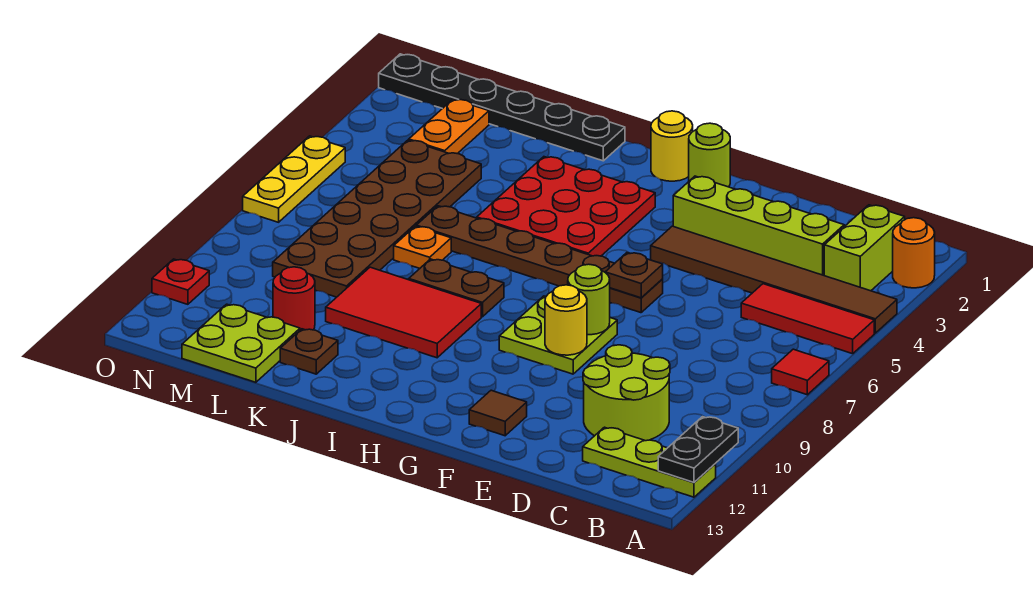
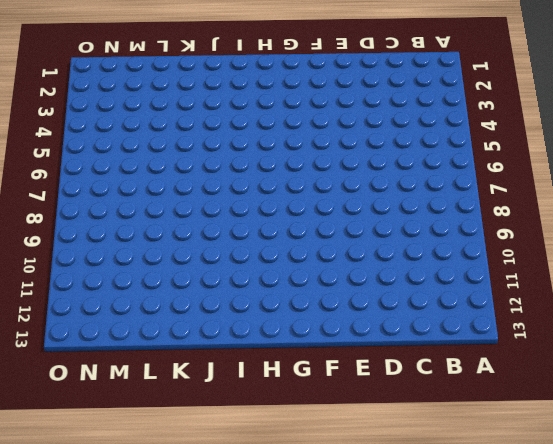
none -> orange 1x1 round brick [893,218,935,288]
none -> brown 1x6 tile [651,226,897,333]
none -> red 1x3 tile [741,284,874,354]

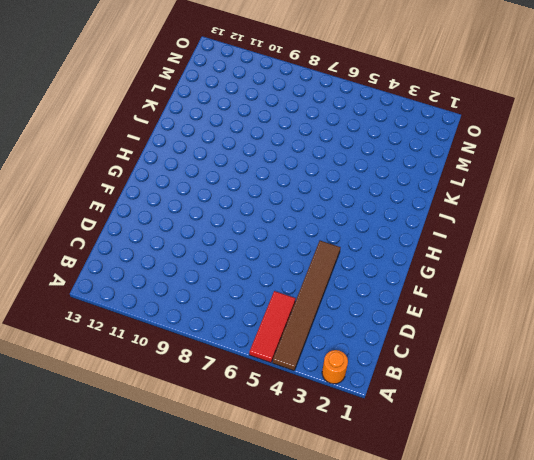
none -> red 1x1 tile [772,349,829,395]
none -> lime 1x3 plate [583,427,716,497]
none -> lime 1x2 brick [824,205,905,291]

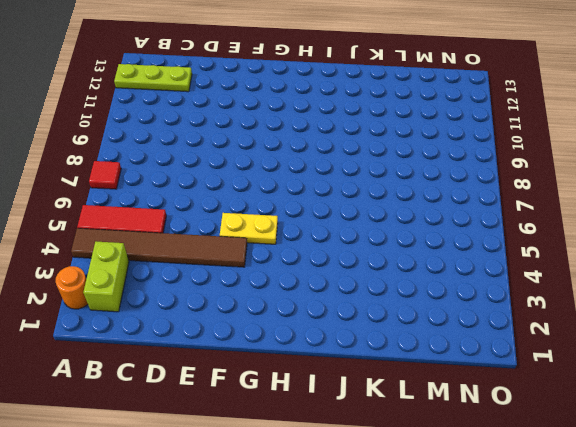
yellow 1x2 plate [220,213,278,244] -> none
none -> lime 1x4 brick [673,176,844,275]
none -> lime 2x2 round brick [583,345,670,441]
none -> brown 1x6 plate [416,206,663,313]

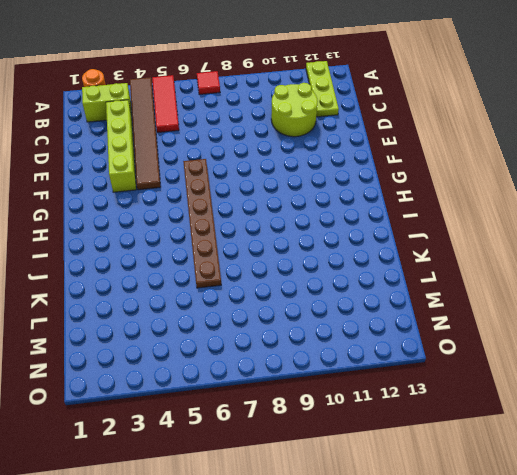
none -> lime 2x2 plate [499,296,617,374]
none -> brown 1x1 tile [469,390,527,436]
none -> lime 1x1 round brick [689,123,730,187]

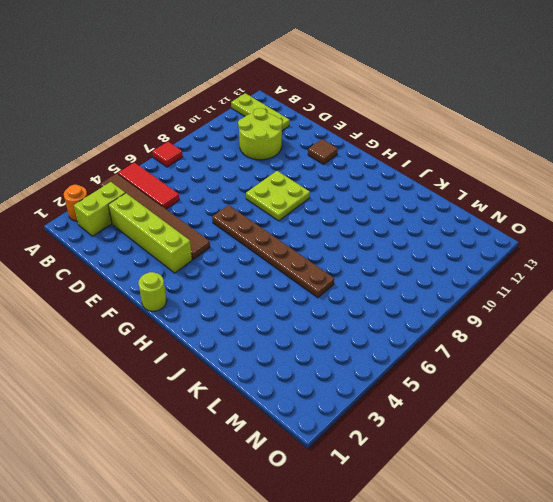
none -> yellow 1x1 round brick [651,111,693,181]
none -> red 3x3 plate [477,157,655,256]
none -> brown 1x2 plate [409,259,504,317]

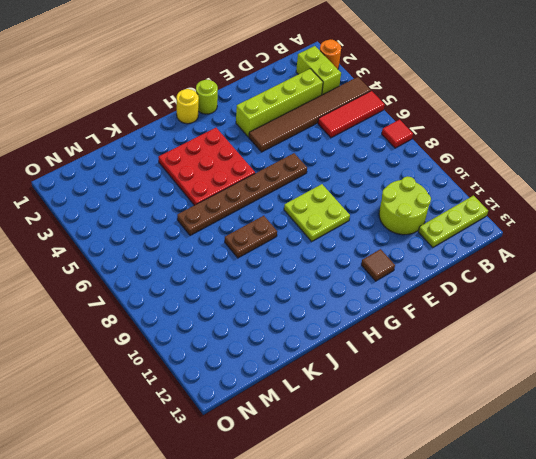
none -> red 2x3 tile [326,267,481,358]
none -> black 1x6 plate [379,54,625,161]
none -> orange 1x1 plate [394,226,451,268]

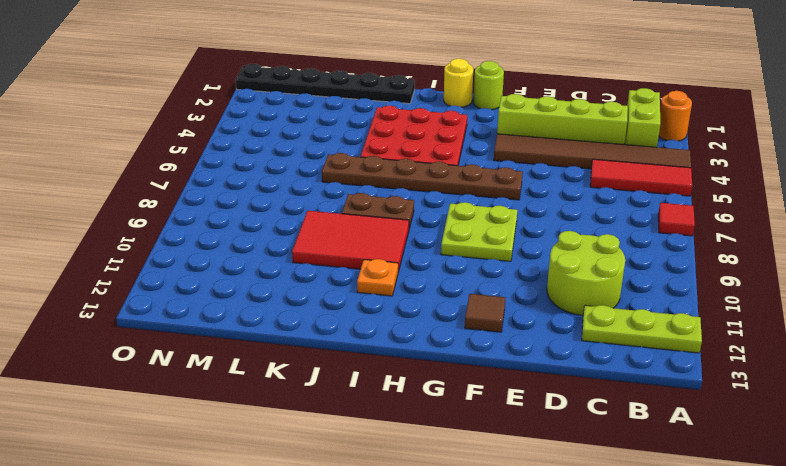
orange 1x1 plate [357,259,398,296] -> orange 1x1 plate moved to [394,226,451,268]
none -> brown 1x1 plate [280,329,338,374]
none -> brown 2x6 plate [273,140,481,297]
none -> red 1x1 round brick [273,267,315,330]

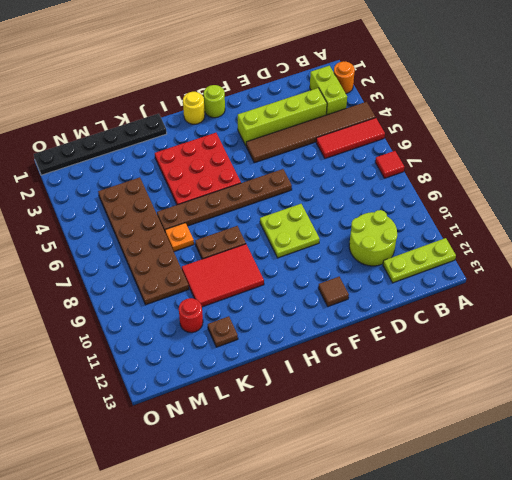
none -> lime 2x2 plate [182,304,300,382]
none -> orange 1x2 plate [409,99,489,154]
none -> yellow 1x3 plate [243,136,345,222]

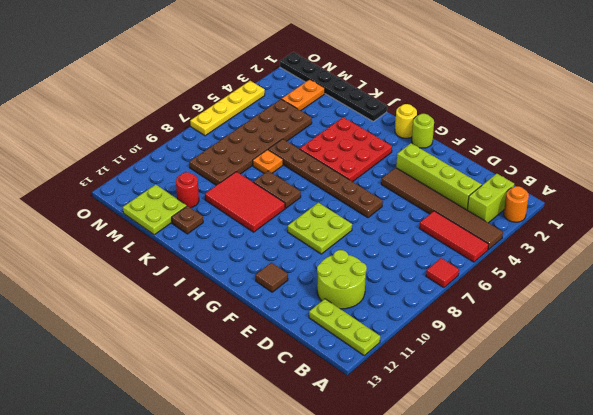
yellow 1x4 plate [190,81,265,136] -> yellow 1x3 plate [243,136,345,222]
none -> red 1x1 plate [152,259,209,304]
none -> black 1x2 plate [658,417,738,482]
none -> brown 1x1 plate [605,253,663,298]

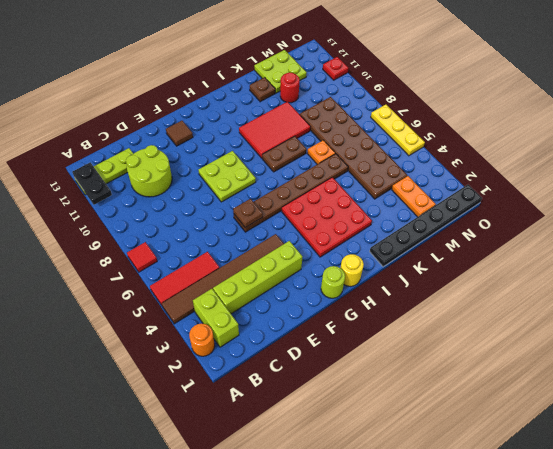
none -> lime 1x1 round brick [568,264,610,335]
none -> yellow 1x1 round brick [545,285,587,355]

